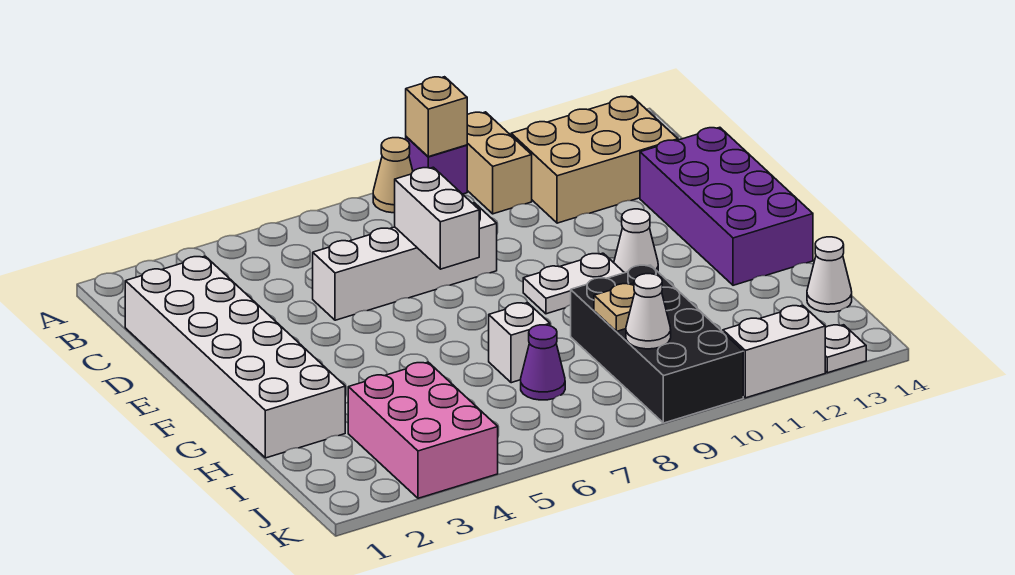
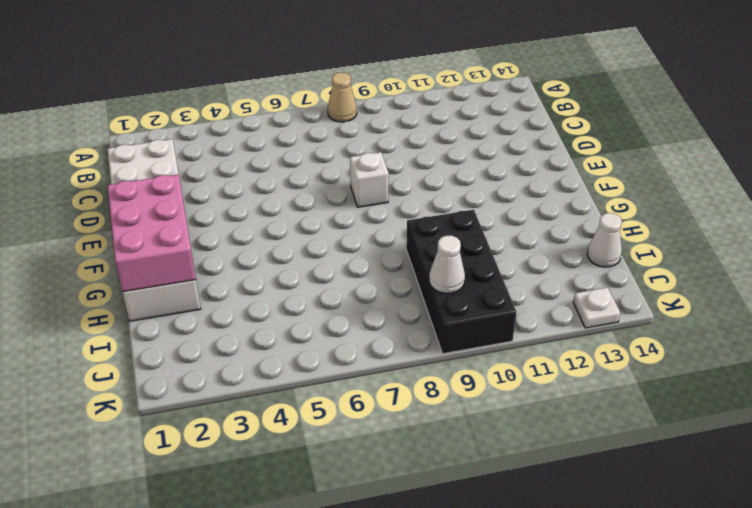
white 1x1 brick [350,152,389,207] -> white 1x1 brick moved to [489,303,550,383]
pink 2x3 brick [107,174,196,292] -> pink 2x3 brick moved to [348,362,498,498]
none -> purple 1x1 brick [406,137,467,194]
none -> tan 1x2 brick [467,112,532,214]
none -> tan 2x3 brick [511,96,678,223]

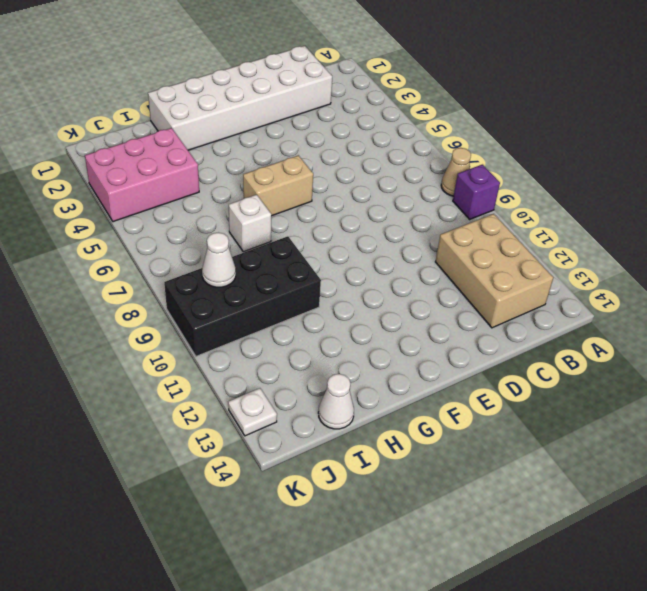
tan 1x2 brick [243,155,313,216] -> tan 1x2 brick moved to [467,112,532,214]
none -> white 1x4 brick [313,203,497,320]
none -> purple 2x4 brick [640,127,813,285]
none -> white 1x2 plate [523,253,624,314]

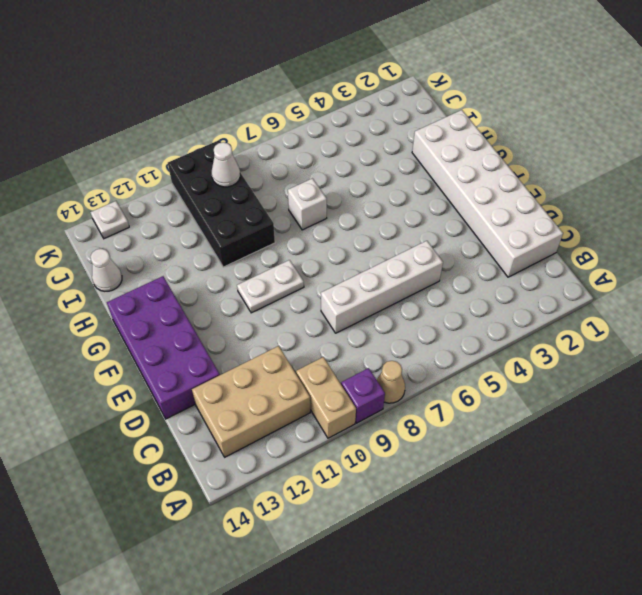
none -> white 1x1 cone [614,209,658,273]
none -> pink 2x3 brick [348,362,498,498]
none -> purple 1x1 cone [521,325,565,400]

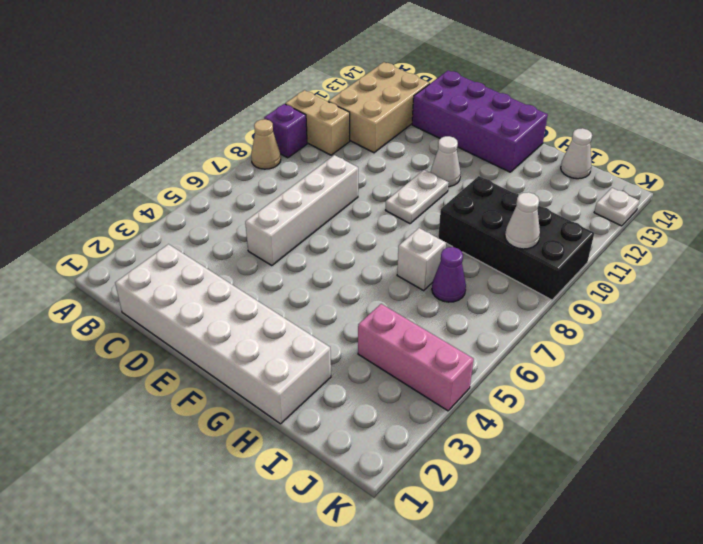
pink 1x3 brick [358,304,474,411] -> pink 2x3 brick [348,362,498,498]
none -> white 1x2 brick [723,305,825,398]
none -> tan 1x1 brick [406,77,467,157]
none -> white 1x2 brick [395,167,479,269]

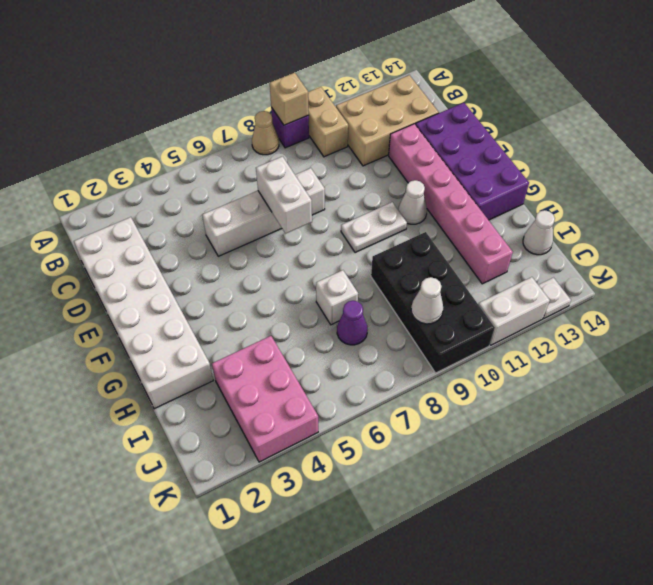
pink 1x6 brick [389,124,513,284] -> none
none -> tan 1x1 plate [594,283,635,331]

